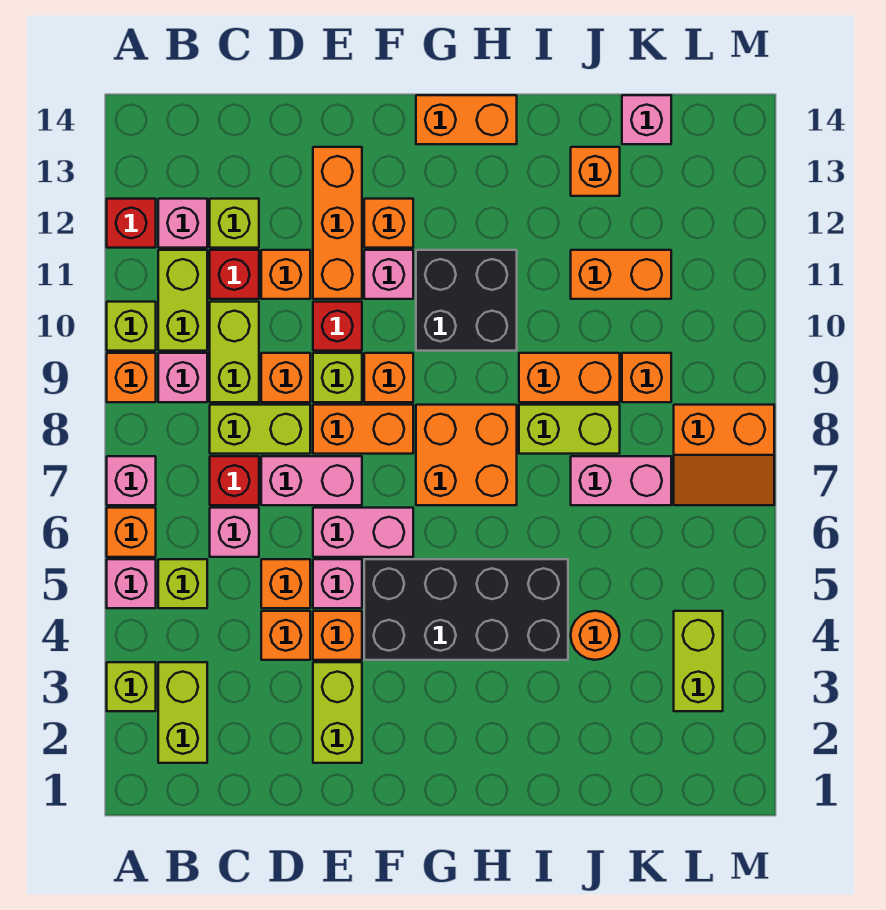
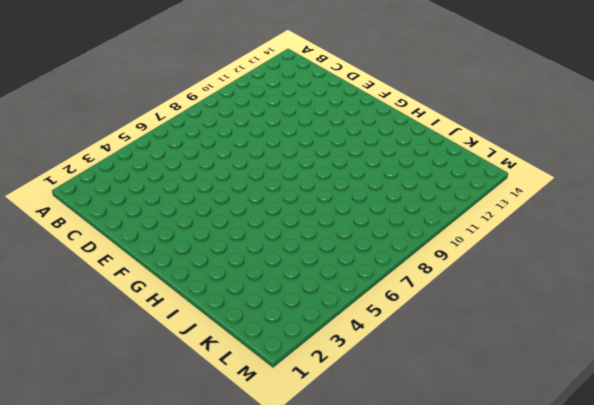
none -> lime 1x1 brick [107,662,156,711]
none -> pink 1x1 brick [107,559,156,608]
none -> orange 1x1 brick [107,508,156,557]
none -> pink 1x1 brick [107,456,156,505]

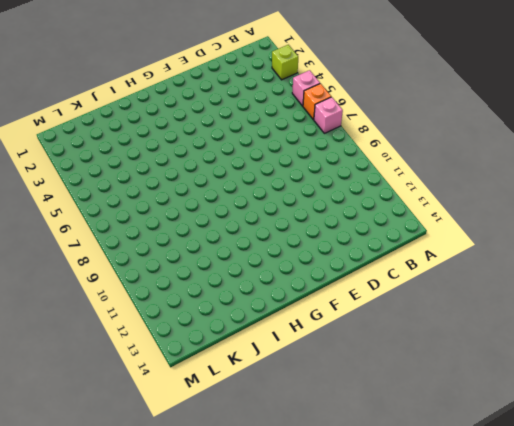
none -> orange 1x1 brick [107,353,156,402]
none -> lime 1x1 brick [107,302,156,351]
none -> red 1x1 brick [107,199,156,248]
none -> lime 1x2 brick [158,662,207,763]

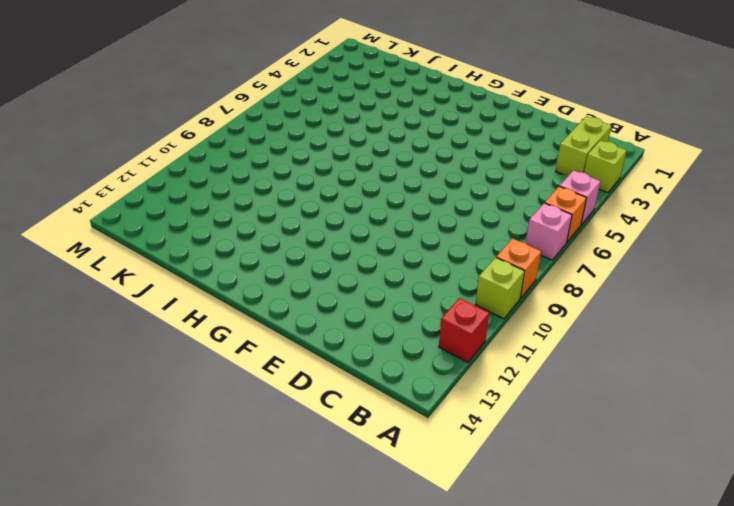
none -> lime 1x1 brick [158,559,207,608]
none -> pink 1x1 brick [158,353,207,402]
none -> lime 1x2 brick [158,250,207,351]
none -> pink 1x1 brick [158,199,207,248]

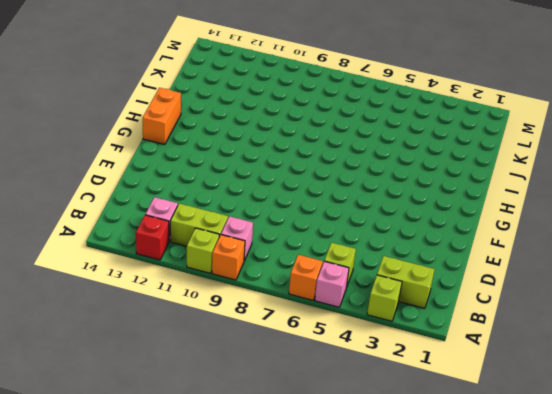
none -> pink 1x1 brick [107,456,156,505]
none -> pink 1x1 brick [210,508,259,557]
none -> red 1x1 brick [210,456,259,505]
none -> lime 1x2 brick [210,405,310,454]

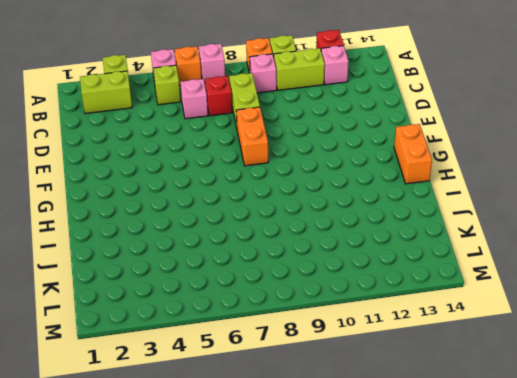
none -> lime 1x2 brick [210,302,259,402]
none -> red 1x1 brick [210,250,259,299]
none -> lime 1x1 brick [210,199,259,248]
none -> orange 1x1 brick [261,611,310,660]

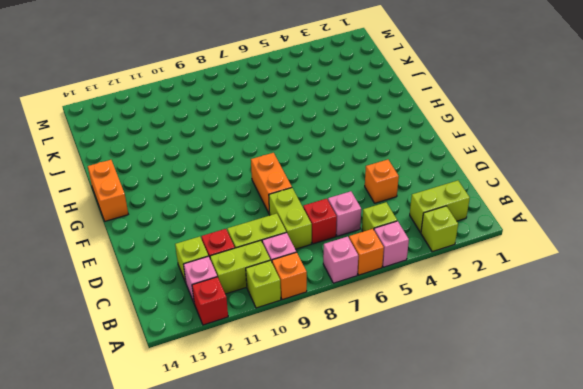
none -> orange 1x1 brick [261,559,310,608]
none -> pink 1x2 brick [261,456,362,505]
none -> orange 1x1 brick [261,353,310,402]
none -> orange 1x1 brick [261,250,310,299]

